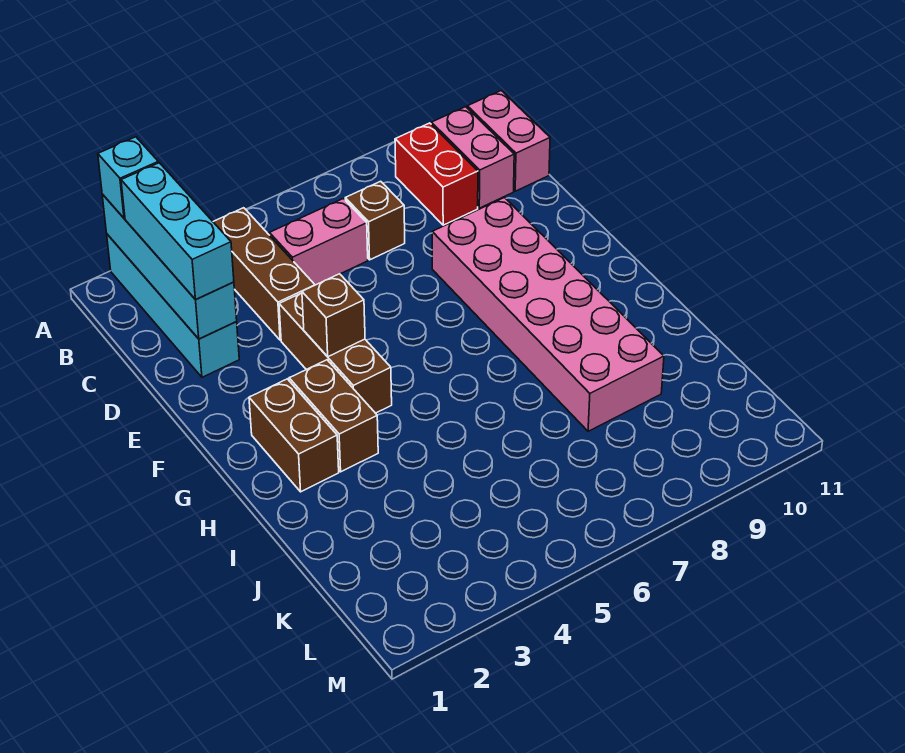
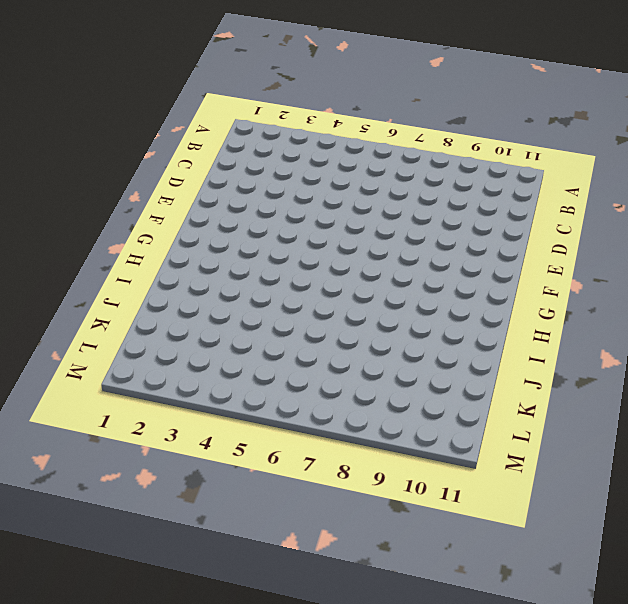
none -> cyan 1x4 brick [107,234,239,377]
none -> brown 1x3 brick [213,208,315,340]
none -> red 1x2 brick [395,123,478,225]

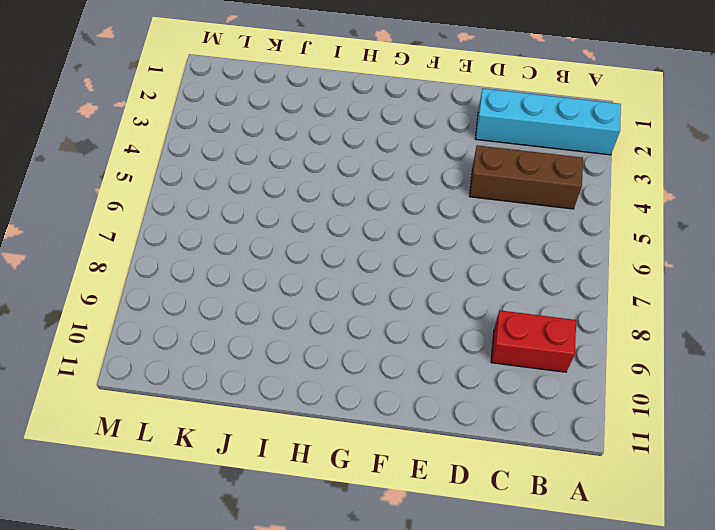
none -> pink 1x2 brick [431,107,514,208]
none -> pink 1x2 brick [467,91,550,191]
none -> pink 1x2 brick [270,199,368,285]

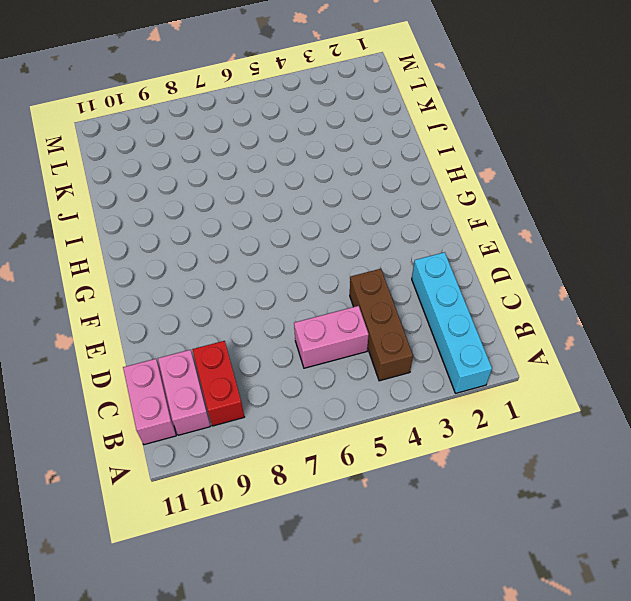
none -> brown 1x1 brick [345,181,405,260]
none -> brown 1x3 brick [279,293,392,413]
none -> pink 2x6 brick [432,198,664,431]

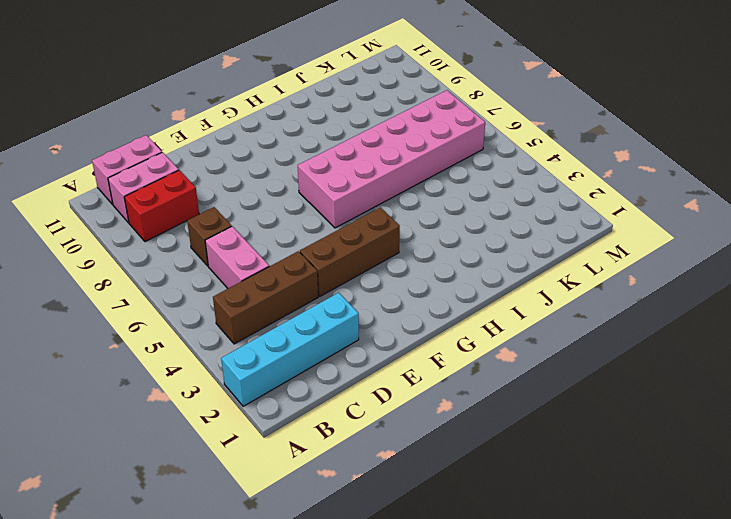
pink 2x6 brick [298,90,485,228] -> pink 2x6 brick moved to [432,198,664,431]
none -> brown 1x2 brick [249,379,339,492]
none -> brown 1x2 brick [289,360,378,472]
none -> cyan 1x4 brick [102,194,237,339]

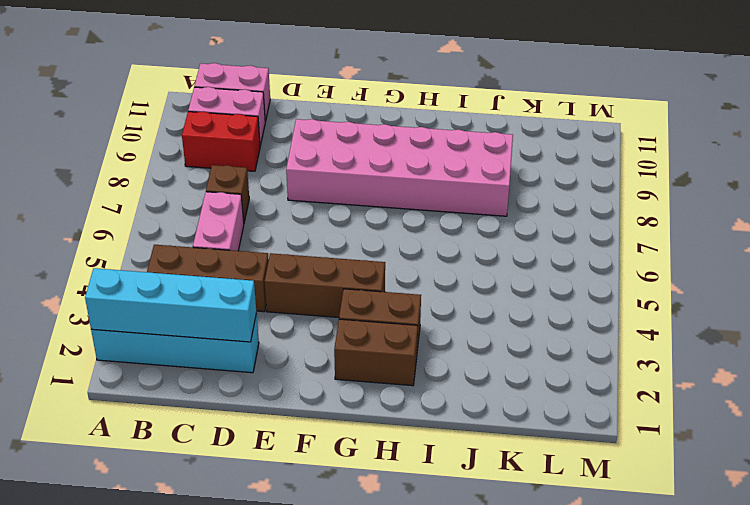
none -> brown 1x1 brick [302,274,365,357]
none -> cyan 1x1 brick [98,137,158,218]
none -> cyan 1x3 brick [121,163,234,300]

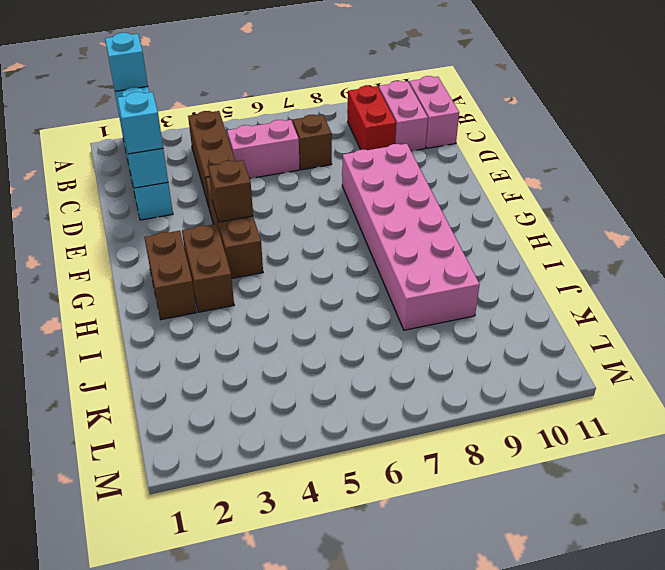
cyan 1x1 brick [118,92,163,154] -> cyan 1x3 brick [121,163,234,300]

